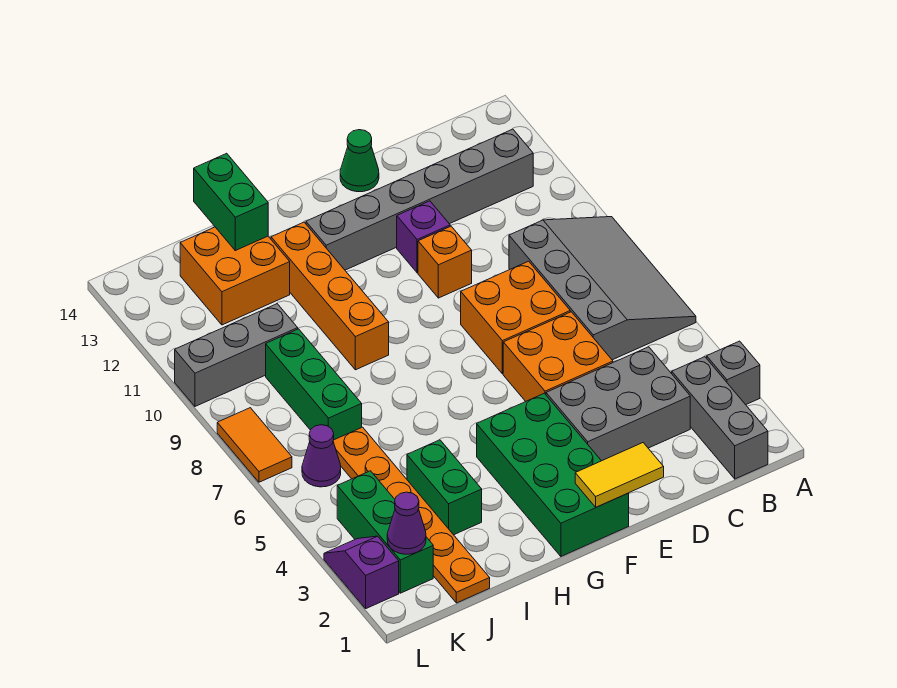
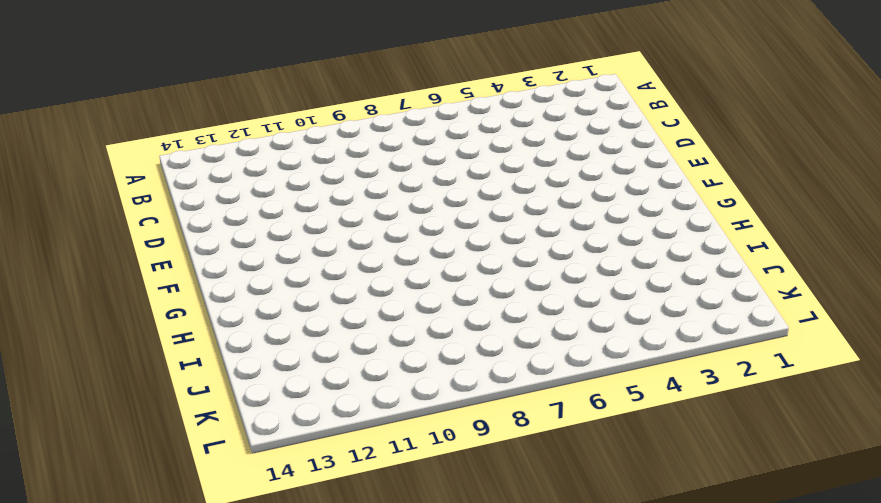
none -> grey 1x1 brick [707,341,760,405]
none -> grey 3x4 slope [509,217,696,360]
none -> grey 1x3 brick [672,357,768,479]

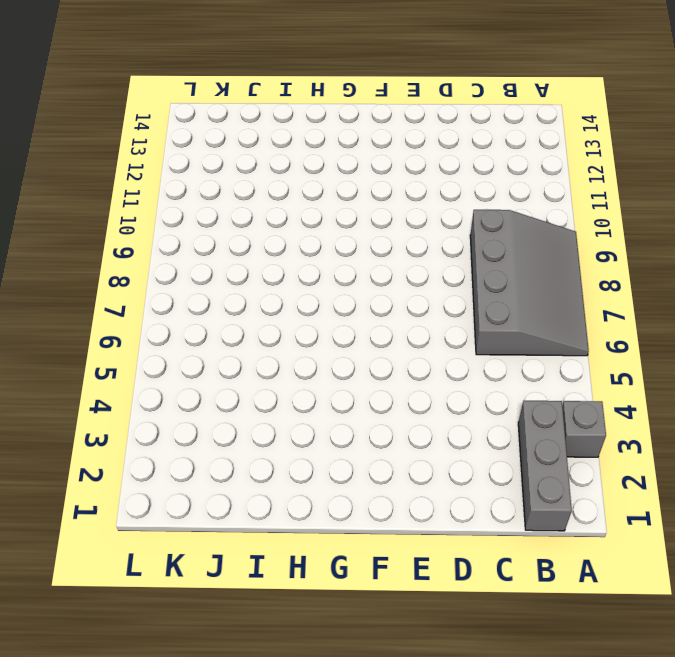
none -> grey 1x6 brick [306,129,533,270]
none -> grey 2x3 brick [546,347,690,461]
none -> orange 2x2 brick [503,312,613,401]

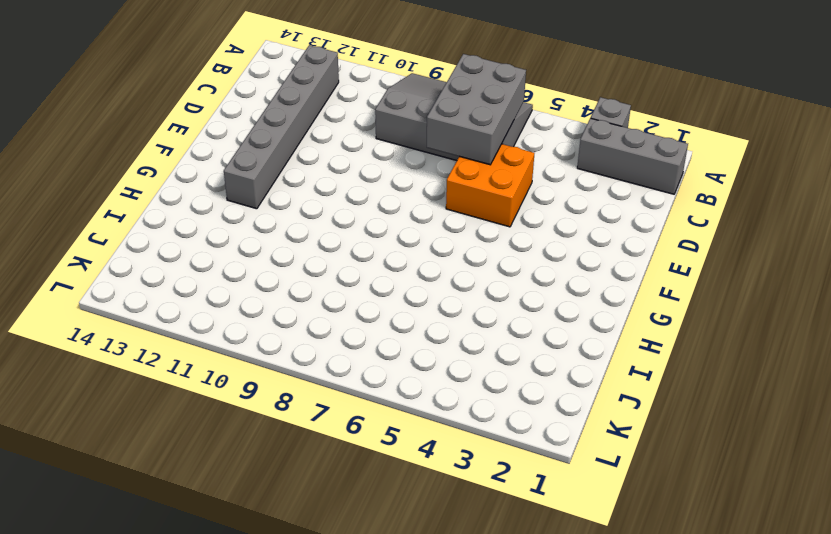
grey 2x3 brick [427,54,526,165] -> grey 2x3 brick moved to [546,347,690,461]
none -> orange 2x2 brick [461,261,570,374]
none -> orange 1x1 brick [418,226,472,298]
none -> purple 1x1 brick [397,201,450,273]

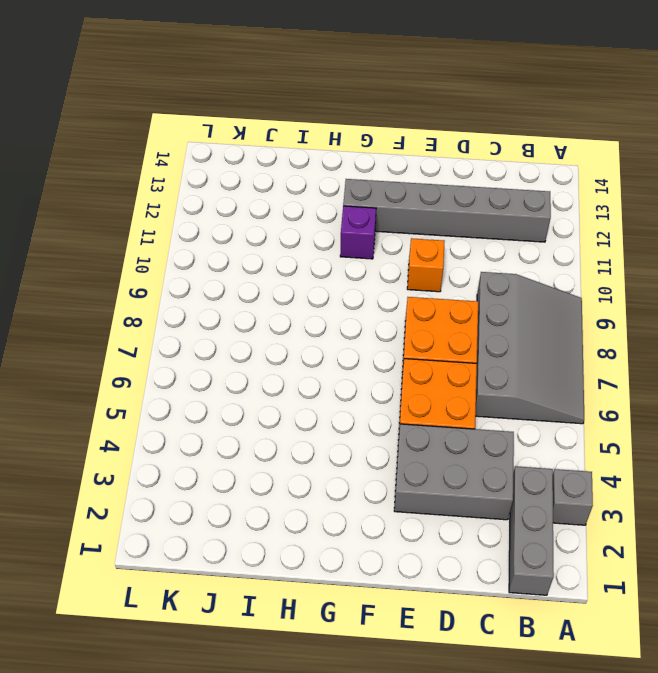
purple 1x1 brick [340,206,376,259] -> purple 1x1 brick moved to [397,201,450,273]
none -> green 1x1 cone [340,130,379,192]
none -> green 2x4 brick [477,393,629,556]
none -> orange 1x4 brick [271,222,389,370]

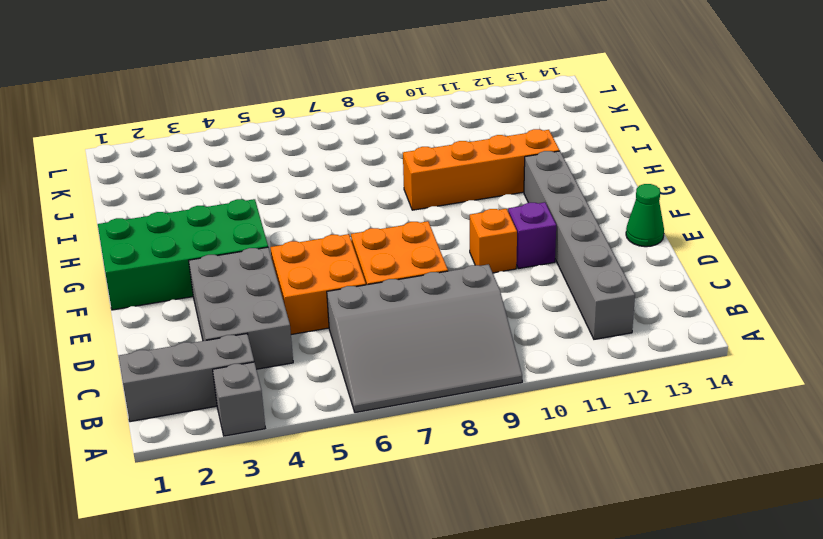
none -> green 1x2 brick [407,440,482,535]
none -> orange 2x2 brick [180,227,290,325]
none -> orange 1x6 plate [333,427,490,603]

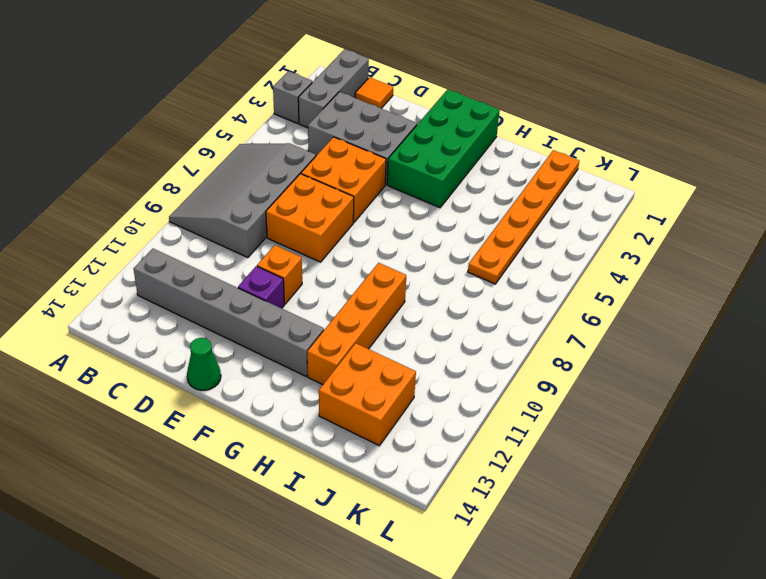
orange 1x1 tile [355,77,393,108] -> none
none -> green 1x2 brick [407,440,482,535]
none -> green 1x3 brick [266,329,362,440]
none -> grey 1x3 brick [175,304,298,406]

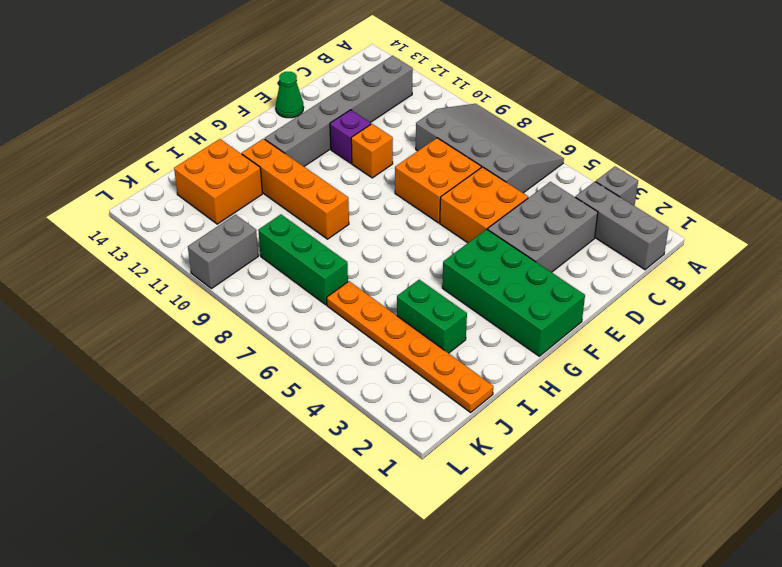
grey 1x2 brick [188,215,258,289] -> grey 1x3 brick [175,304,298,406]
none -> green 1x3 brick [337,471,433,593]
none -> purple 1x1 cone [302,425,341,487]
none -> purple 1x2 slope [324,536,399,608]

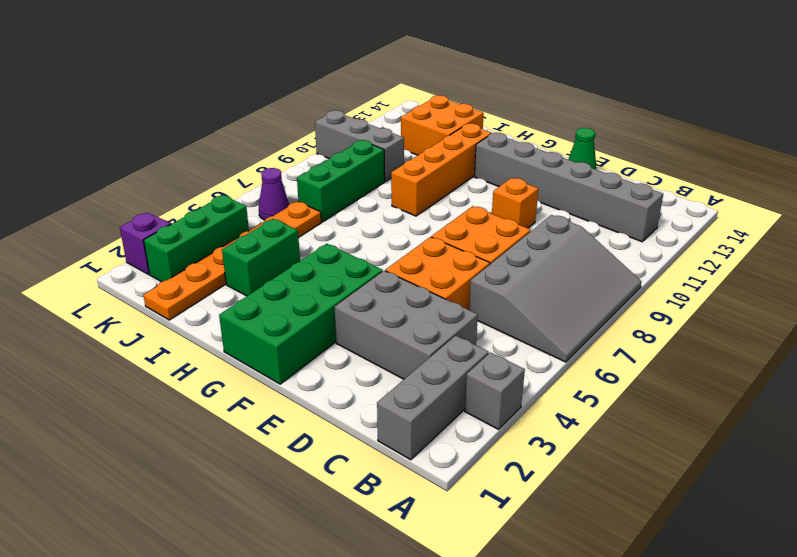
none -> purple 1x1 brick [397,201,450,273]
none -> orange 1x2 tile [217,408,292,482]
none -> yellow 1x2 tile [575,443,664,507]

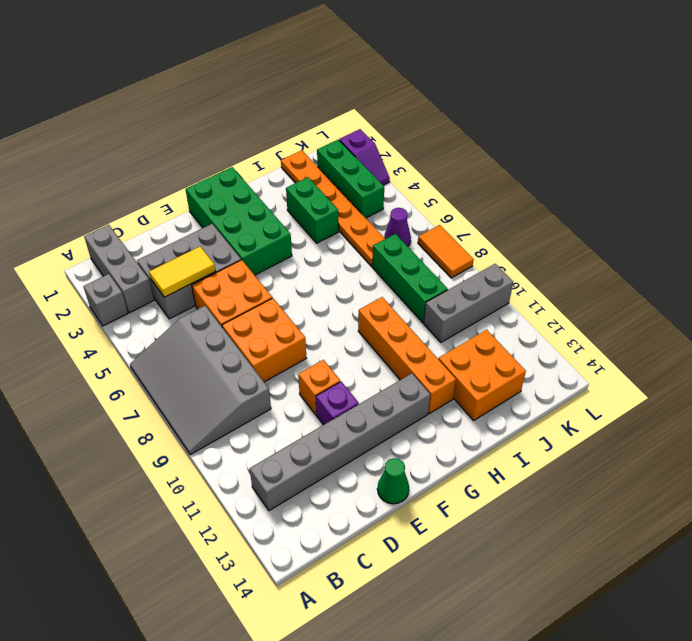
yellow 1x2 tile [149,247,216,297] -> yellow 1x2 tile moved to [575,443,664,507]
none -> green 1x2 brick [194,153,268,251]
none -> purple 1x1 cone [387,492,426,554]

